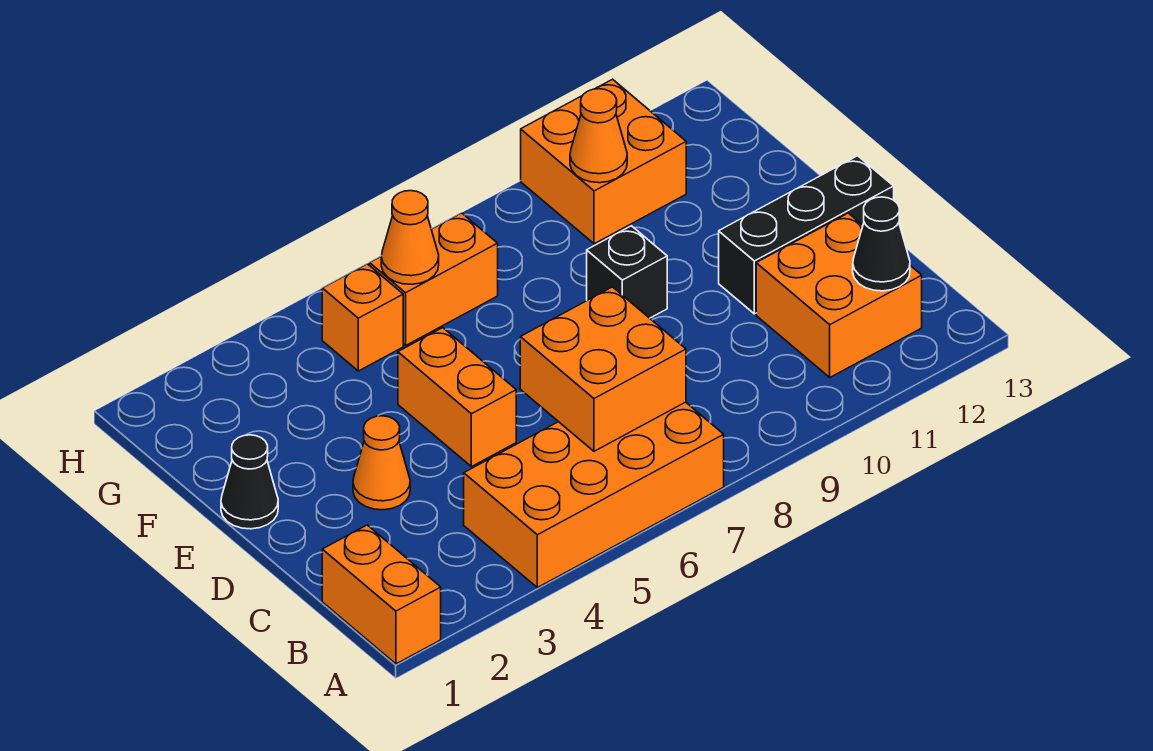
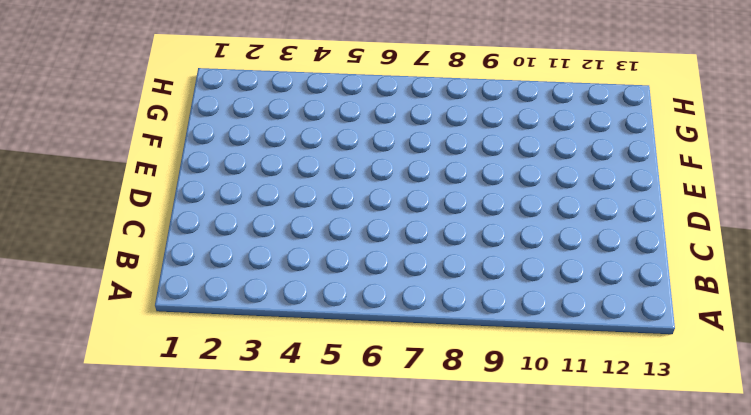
none -> orange 1x2 brick [322,525,441,664]
none -> orange 2x4 brick [464,402,724,588]
none -> orange 2x2 brick [756,213,922,377]

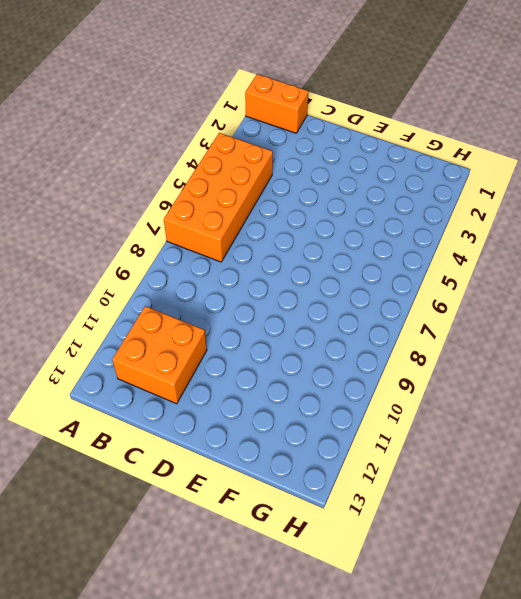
none -> orange 1x1 cone [353,416,410,510]
none -> orange 1x2 brick [398,328,516,467]
none -> black 1x3 brick [719,156,894,314]

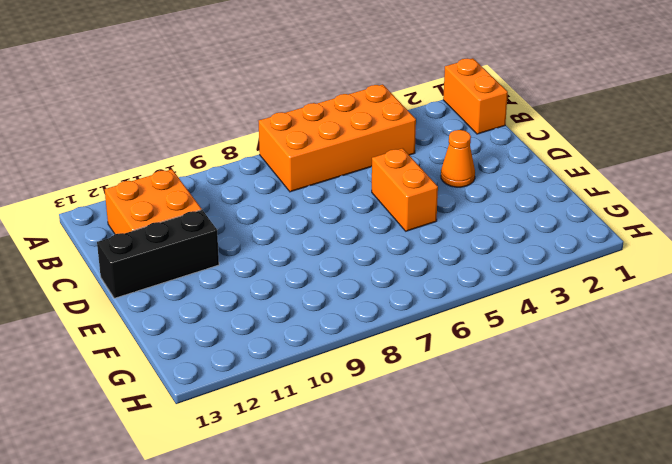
none -> black 1x1 cone [221,435,278,529]
none -> black 1x1 brick [587,226,667,318]
none -> orange 1x1 brick [322,264,403,371]

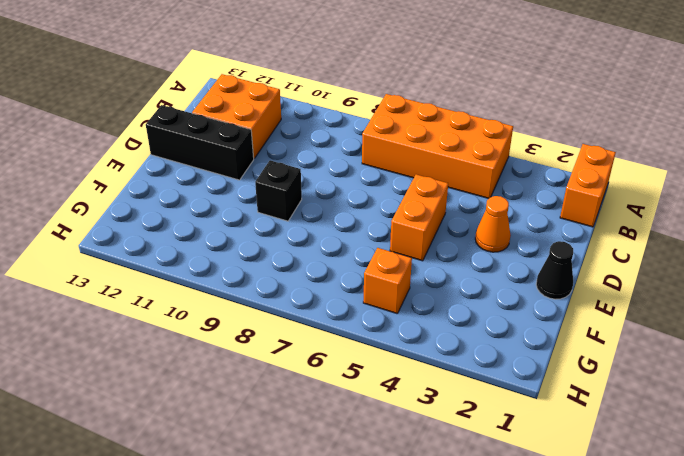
none -> orange 1x2 brick [370,213,498,345]
none -> orange 2x2 brick [521,79,686,244]
none -> orange 2x2 brick [520,287,686,451]

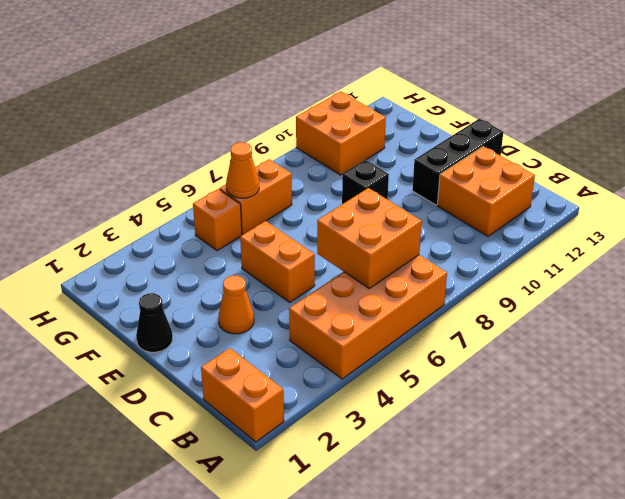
none -> black 1x1 cone [853,197,910,291]
none -> orange 1x1 cone [570,89,627,183]

